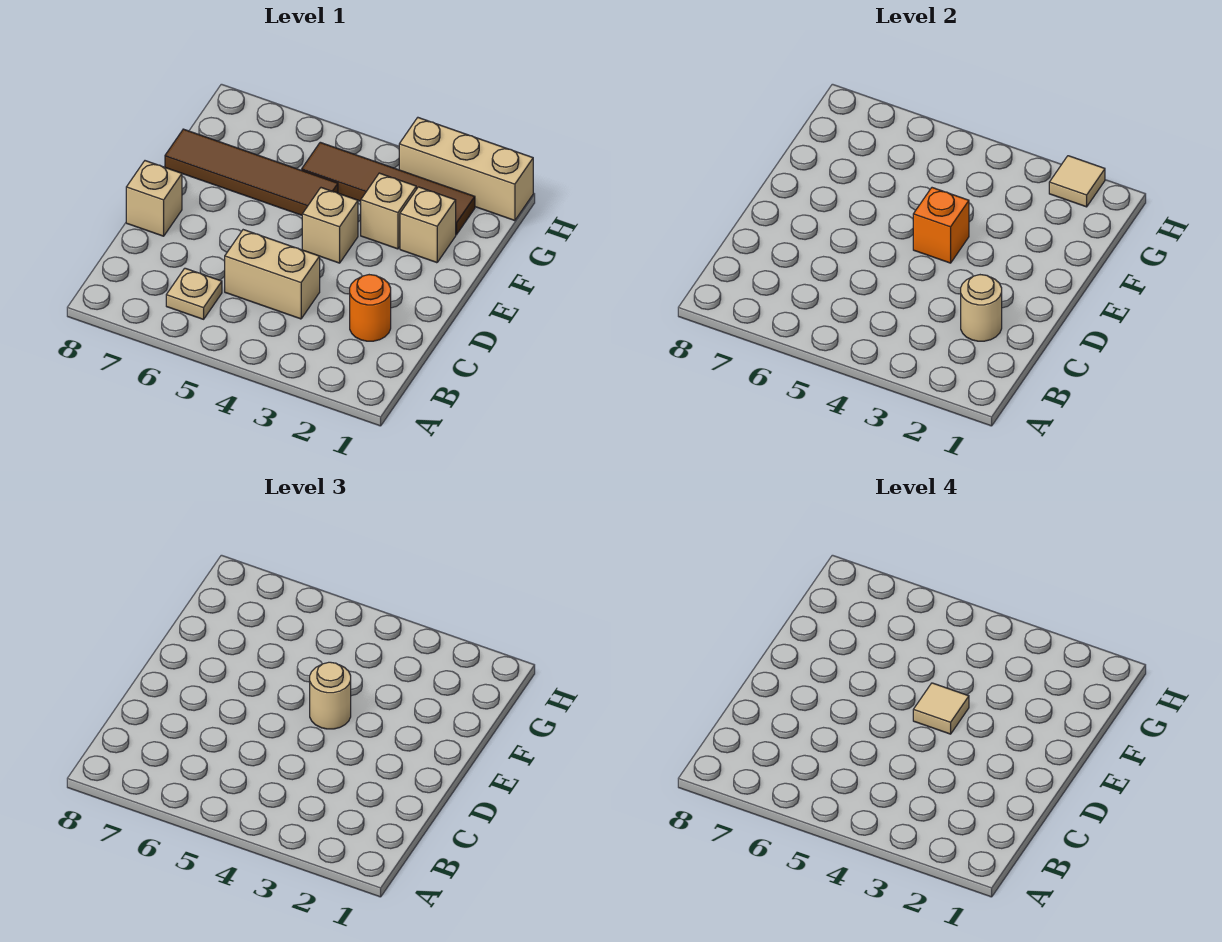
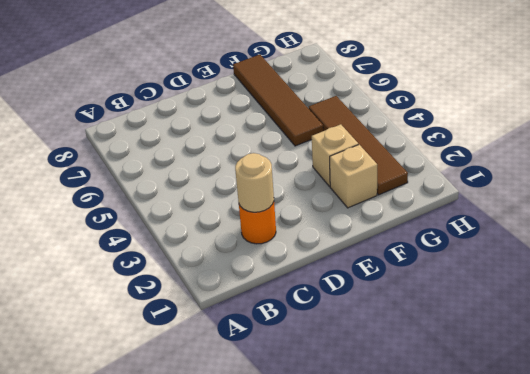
none -> tan 1x1 plate [166,268,222,319]
none -> tan 1x2 brick [225,230,320,319]
none -> tan 1x1 brick [126,161,182,236]

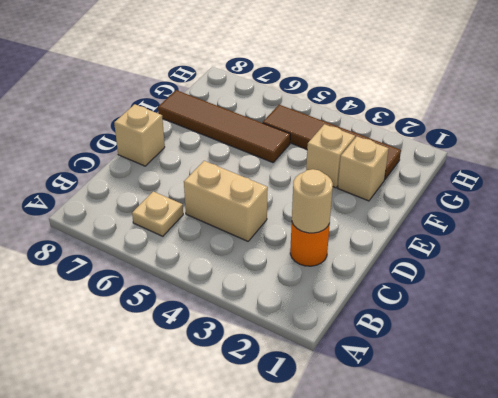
none -> tan 1x1 brick [302,188,358,263]
none -> tan 1x3 brick [399,118,533,221]
none -> orange 1x1 brick [913,188,969,263]

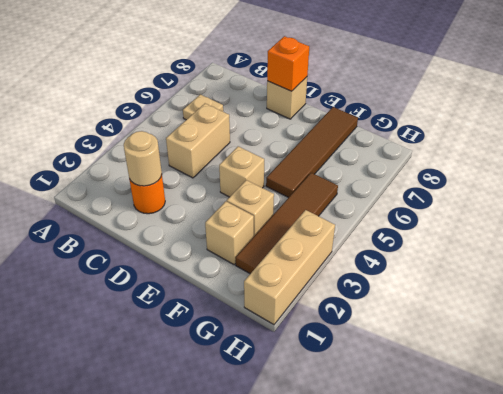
orange 1x1 brick [267,36,309,91] -> orange 1x1 brick moved to [913,188,969,263]
none -> tan 1x1 tile [1049,156,1105,207]
none -> tan 1x1 round brick [310,662,351,729]
none -> tan 1x1 tile [913,683,969,734]

